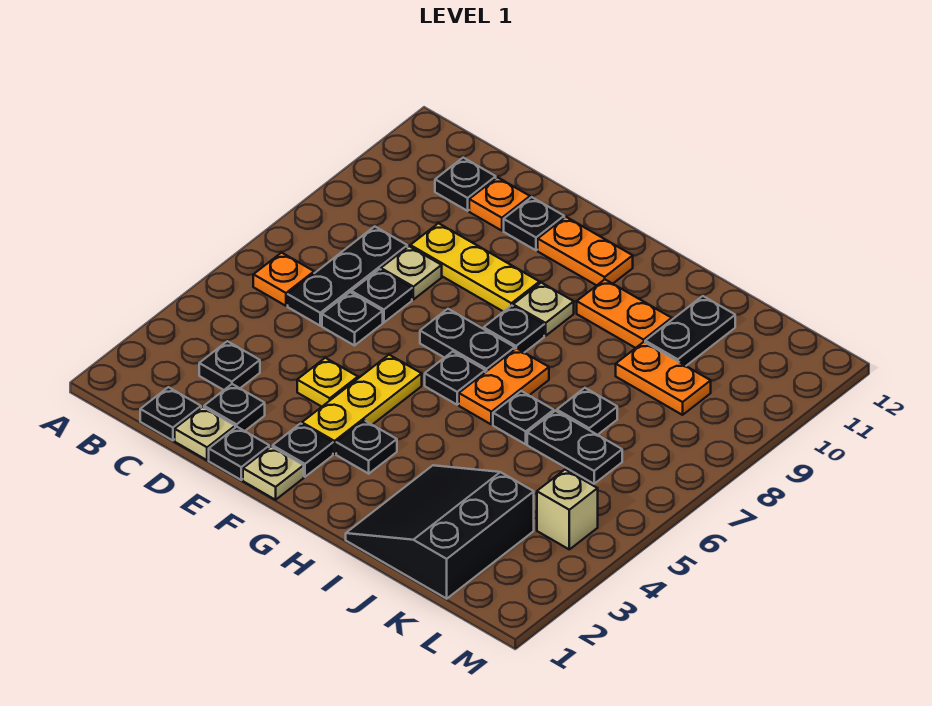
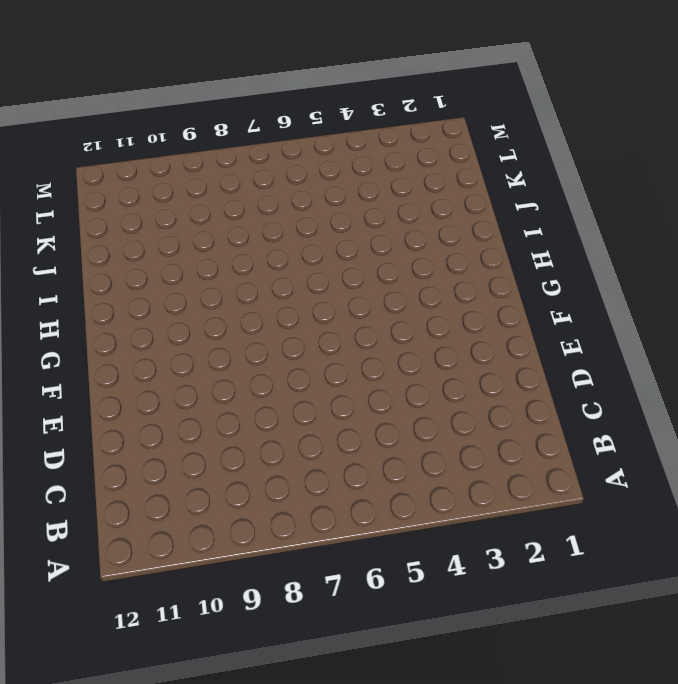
none -> orange 1x1 plate [253,253,314,306]
none -> black 1x1 plate [140,387,201,440]
none -> black 1x1 plate [199,341,260,390]
none -> black 1x3 plate [288,226,407,326]

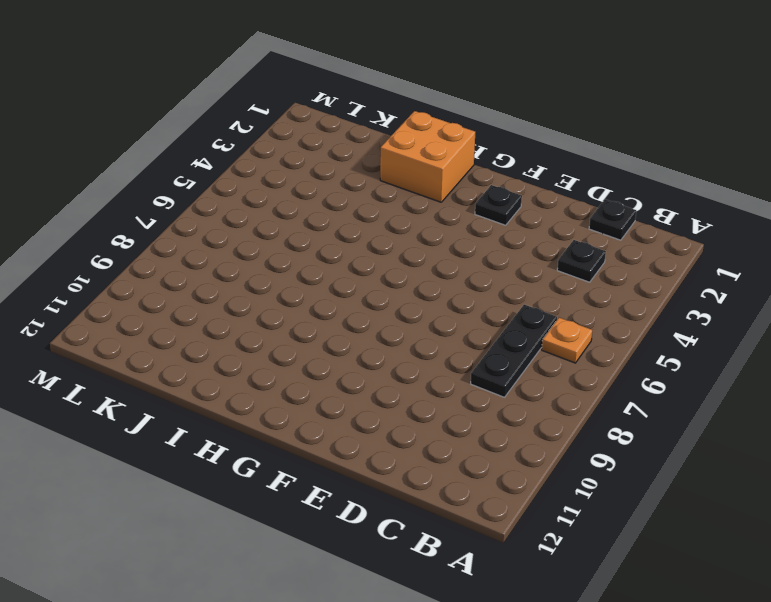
orange 2x2 brick [380,111,475,202] -> black 3x3 slope [346,465,534,599]
none -> black 1x1 plate [435,158,496,211]
none -> tan 1x1 plate [175,407,235,460]
none -> black 1x1 plate [204,384,265,431]
none -> black 1x1 plate [322,292,383,345]

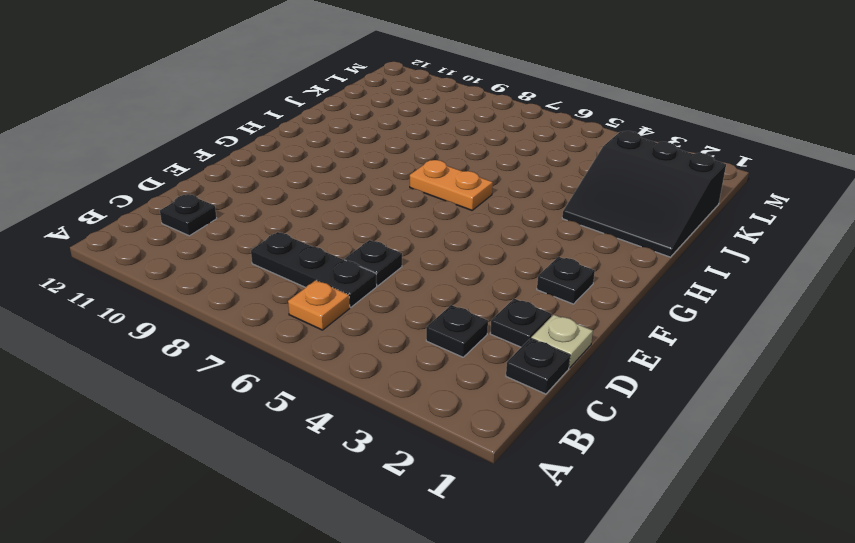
none -> black 1x1 plate [351,269,412,322]
none -> tan 1x1 plate [381,246,442,299]
none -> yellow 1x3 plate [410,223,539,312]
none -> orange 1x1 plate [469,177,530,231]

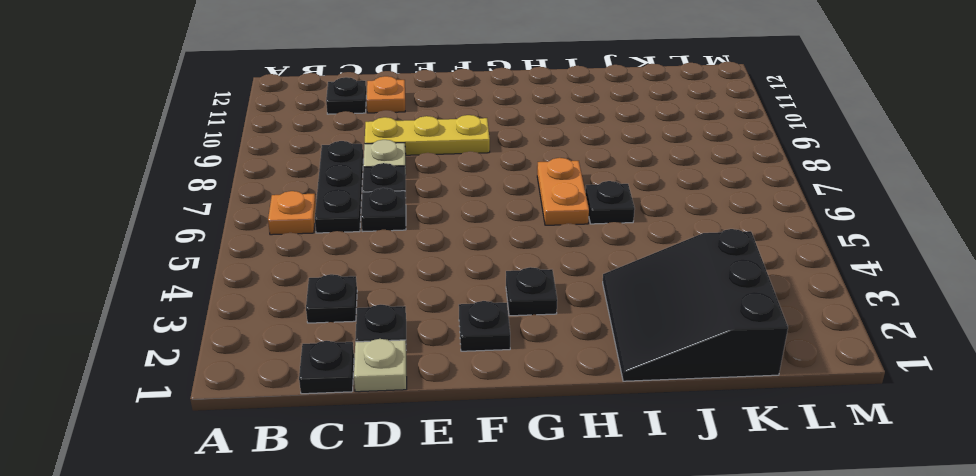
none -> black 1x1 plate [209,427,269,480]
none -> yellow 1x1 plate [297,358,358,407]
none -> black 1x1 plate [504,197,564,250]
none -> tan 1x1 plate [243,447,304,500]

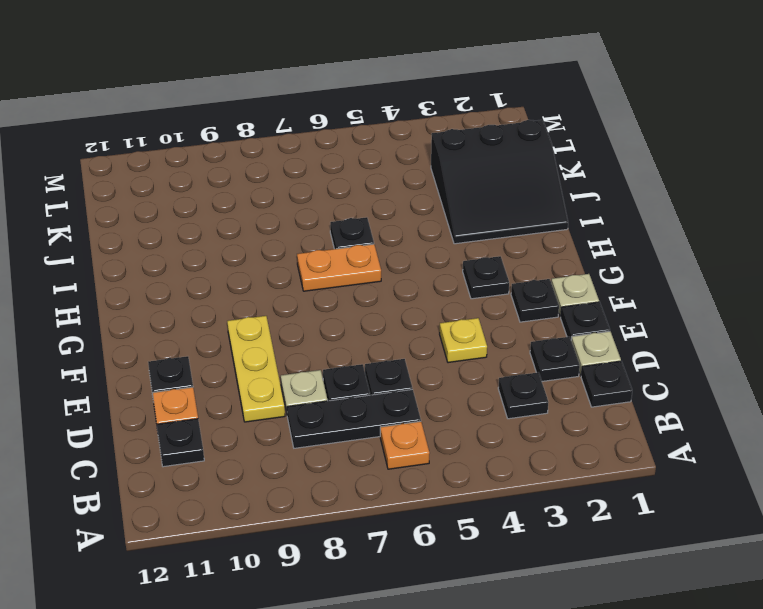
none -> yellow 1x3 plate [302,355,422,454]
none -> black 1x2 plate [420,309,515,372]
none -> orange 1x2 plate [538,217,633,285]
none -> black 1x1 plate [425,351,485,405]

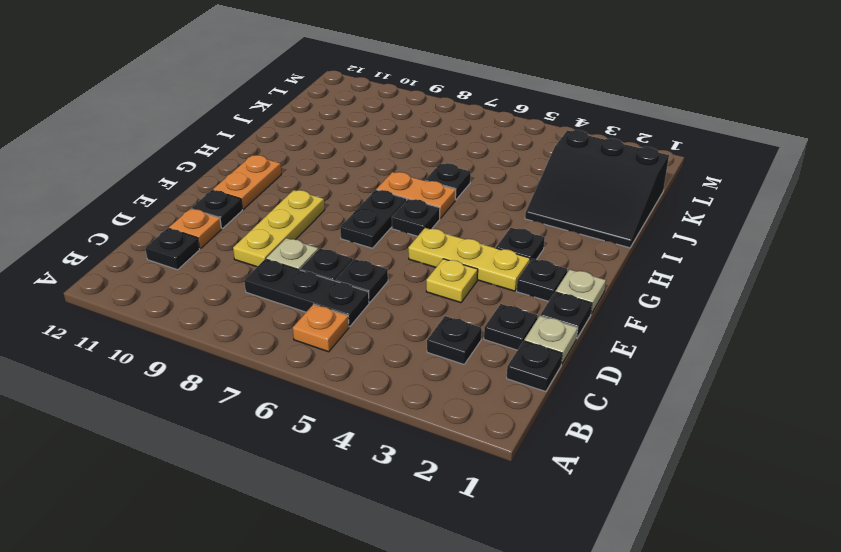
none -> black 1x1 plate [484,305,544,353]
none -> tan 1x1 plate [513,283,574,336]
none -> orange 1x2 plate [577,280,672,348]
none -> black 1x2 plate [527,411,622,484]

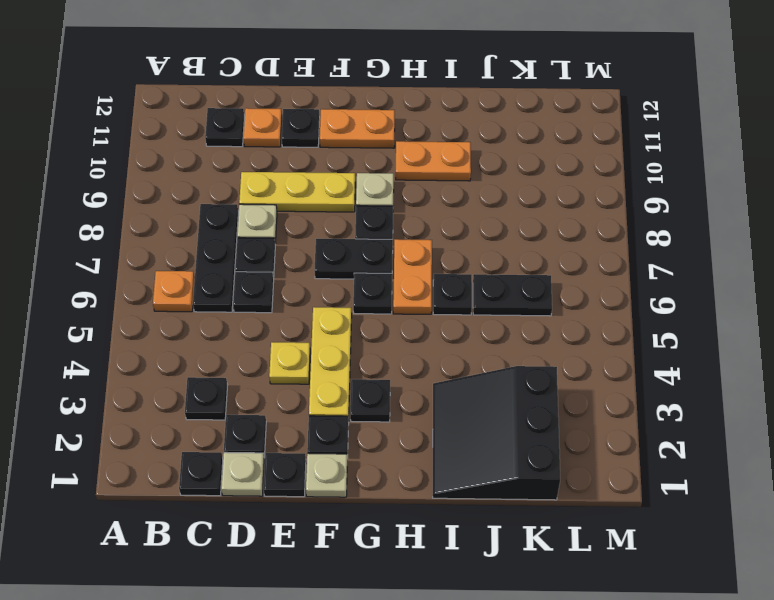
none -> black 1x1 plate [557,388,617,435]
none -> orange 1x2 plate [616,342,711,415]
none -> black 1x2 plate [645,296,735,366]
none -> tan 1x1 brick [537,470,598,549]

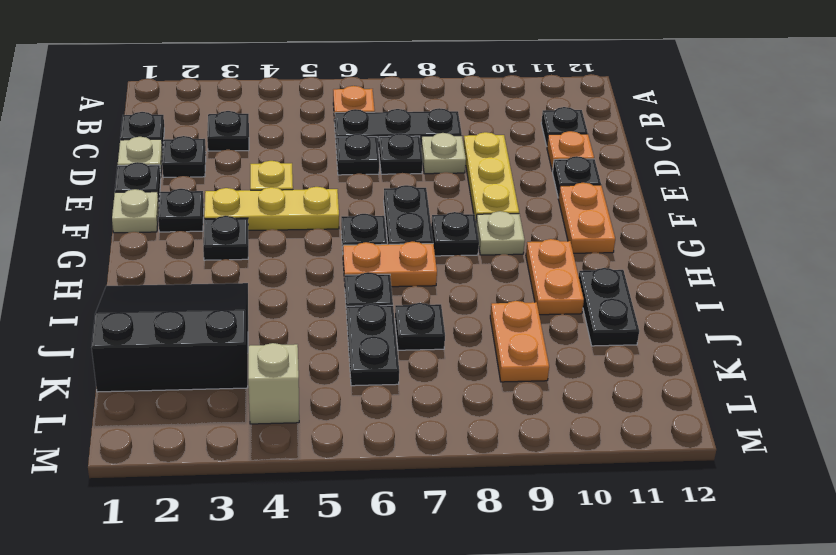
black 1x2 plate [579,268,639,346] -> black 1x2 plate turned to [645,296,735,366]

